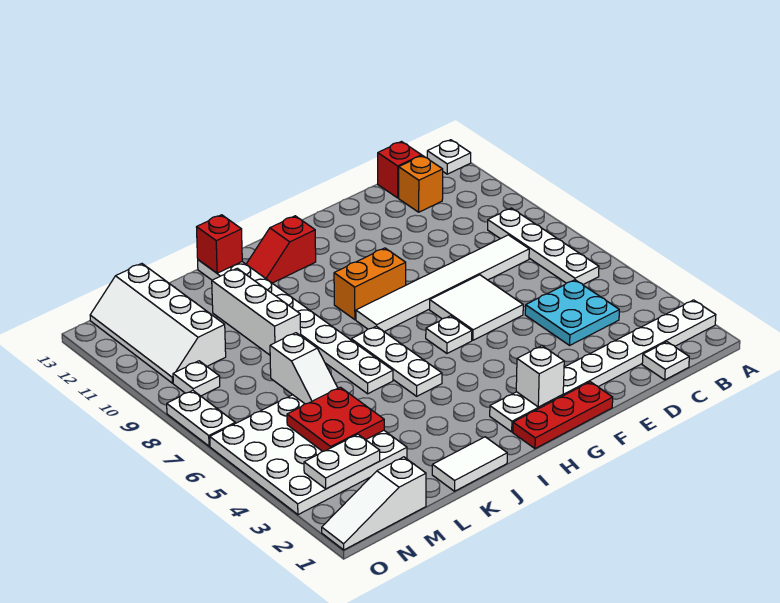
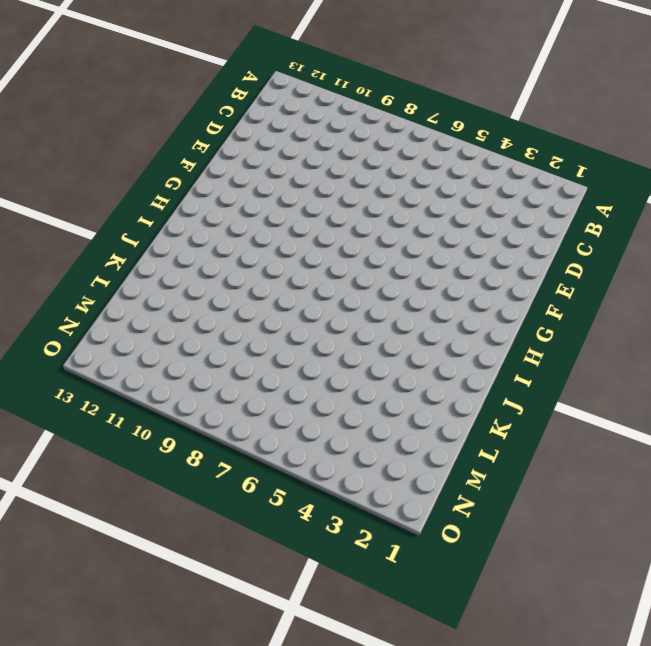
none -> white 1x8 plate [490,300,716,432]
none -> white 1x1 plate [427,140,471,174]
none -> white 1x4 plate [488,208,599,284]

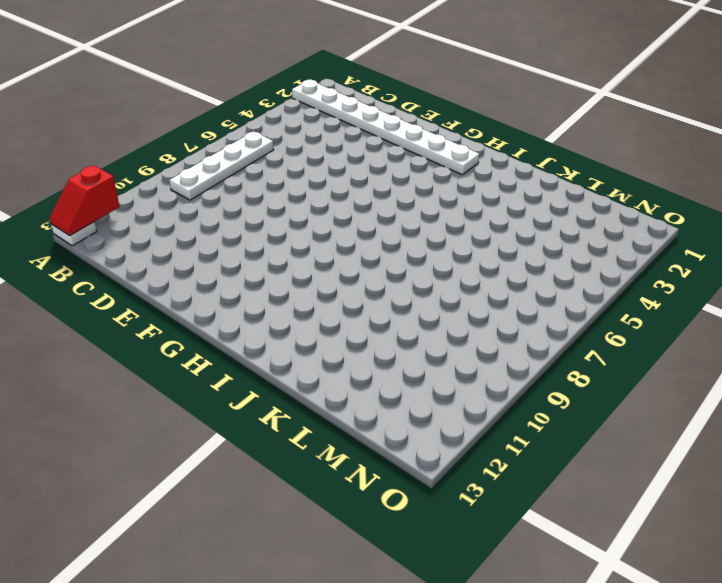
red 1x2 slope [50,165,120,236] -> red 1x2 slope turned to [246,216,316,283]
none -> white 1x1 plate [642,342,689,380]
none -> cyan 2x2 plate [525,280,619,345]
none -> white 1x6 tile [356,235,529,332]

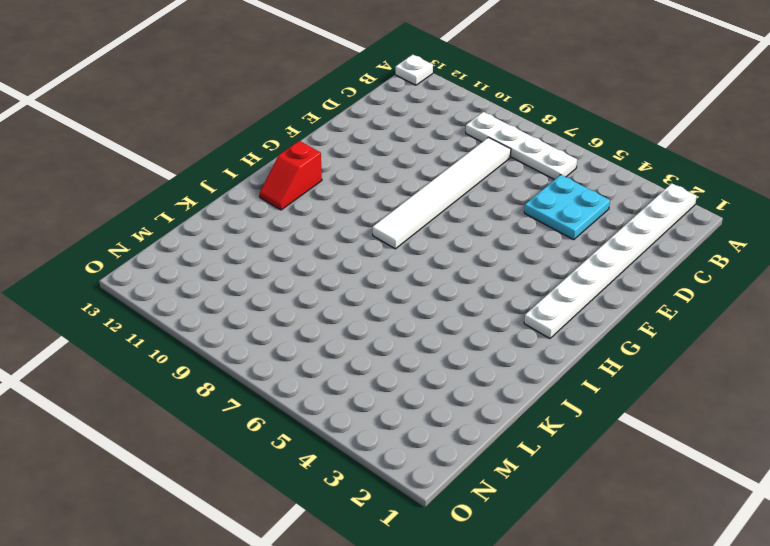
none -> white 1x1 plate [642,342,689,380]
none -> orange 1x1 brick [399,156,443,212]
none -> red 1x1 brick [378,142,422,198]

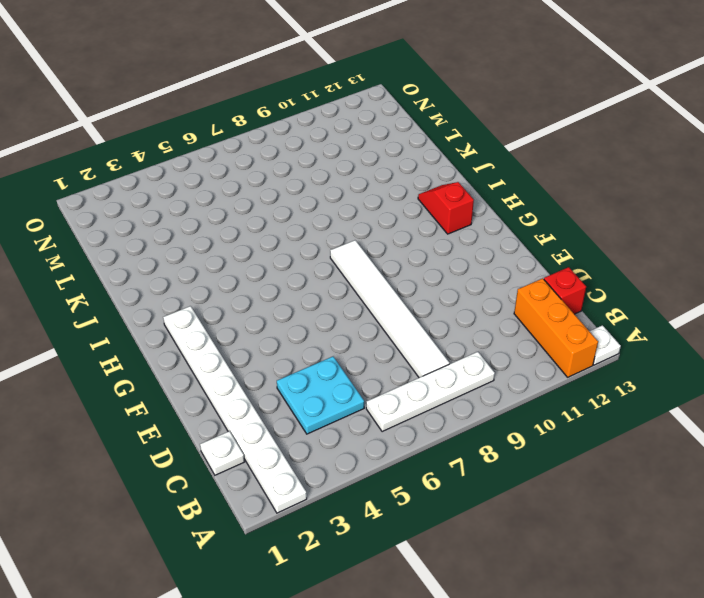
orange 1x3 brick [514,278,598,377] -> orange 1x1 brick [399,156,443,212]
none -> white 2x2 tile [430,275,523,340]
none -> red 1x3 plate [513,382,613,449]
none -> white 1x1 plate [426,316,472,353]

